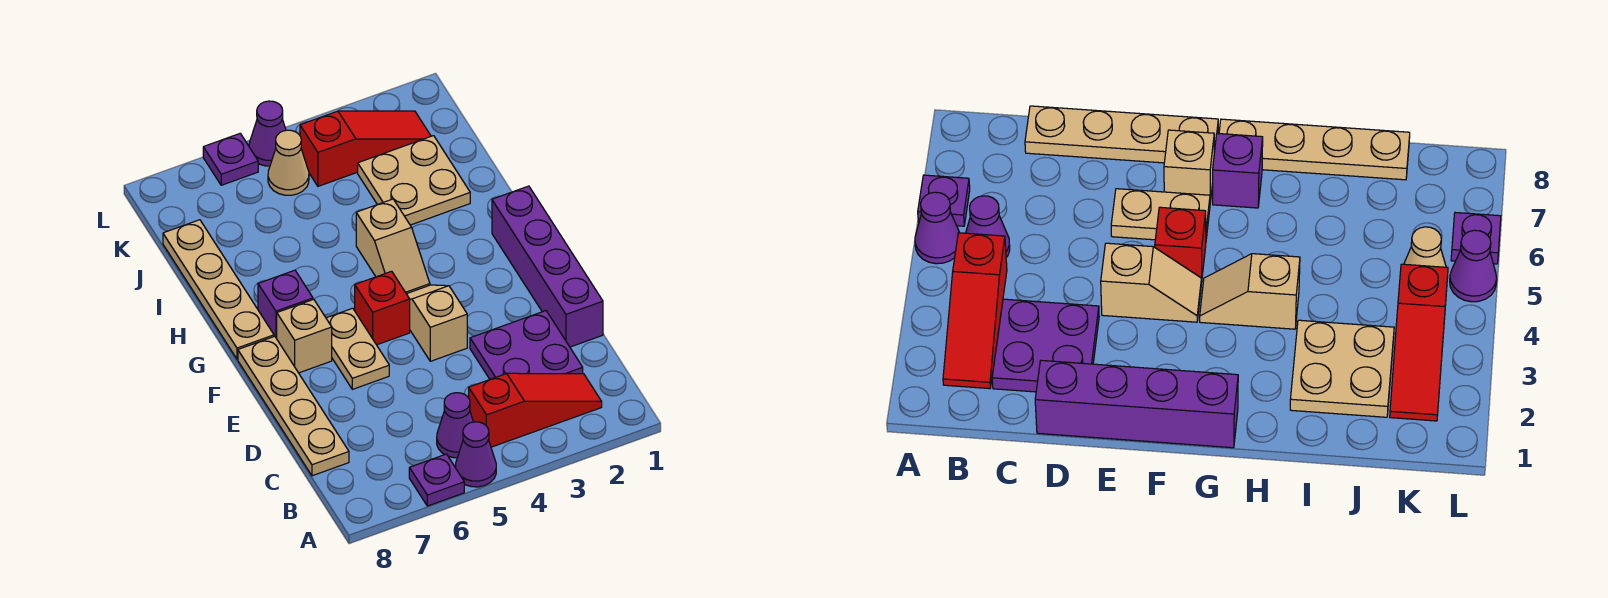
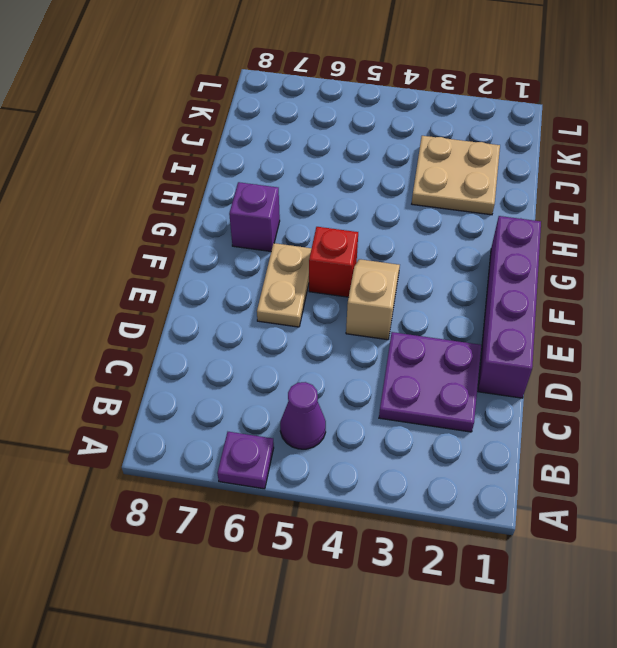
none -> purple 1x1 cone [456,422,496,487]
none -> red 1x3 slope [469,373,602,447]
none -> tan 1x4 plate [238,336,349,476]

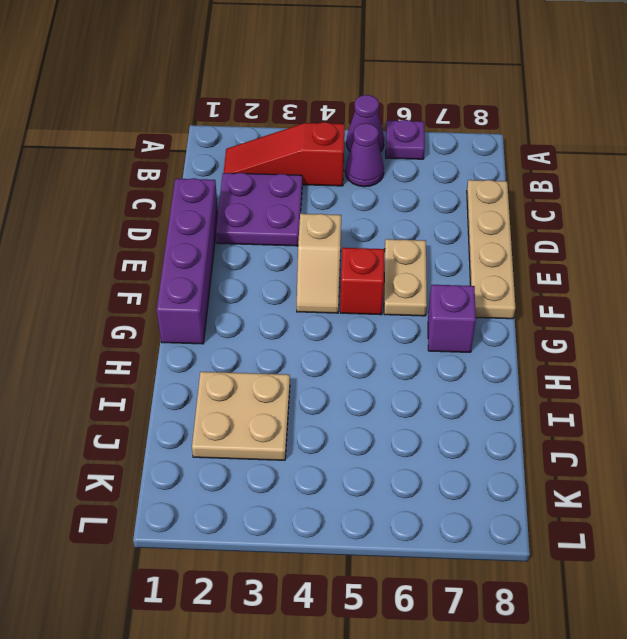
none -> tan 1x1 brick [277,299,332,373]
none -> tan 1x2 slope [356,199,430,294]
none -> tan 1x4 plate [163,220,274,359]

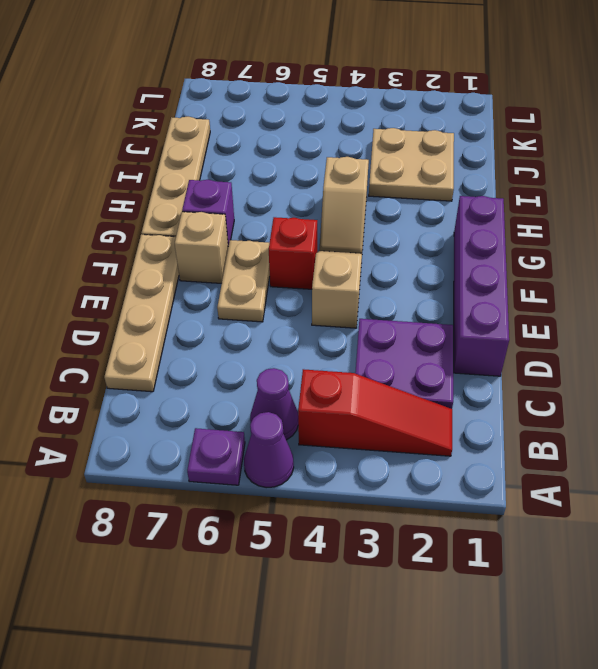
none -> red 1x3 slope [300,111,431,186]
none -> tan 1x1 cone [268,130,309,195]
none -> purple 1x1 cone [249,101,286,166]

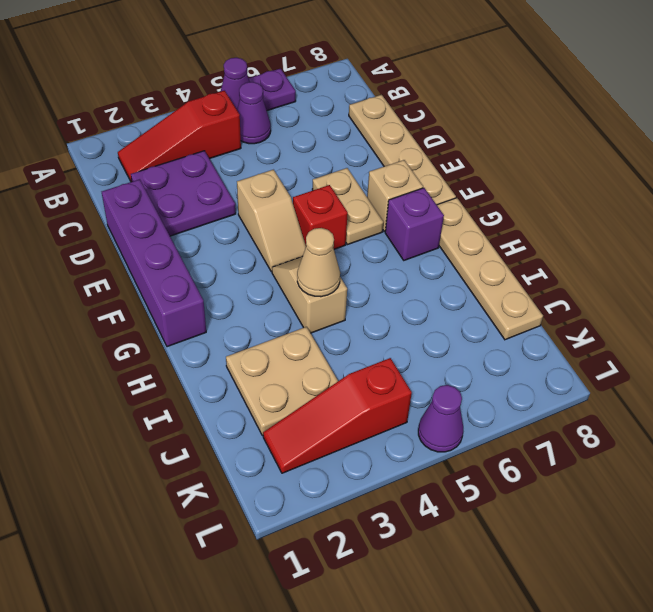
tan 1x1 cone [297,228,340,297] -> tan 1x1 cone moved to [268,130,309,195]
none -> purple 1x1 plate [203,134,258,185]

